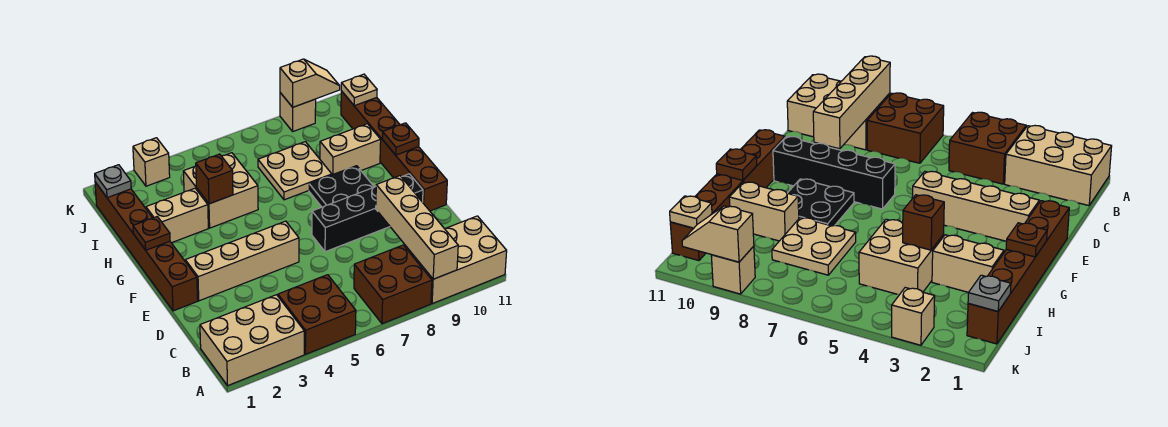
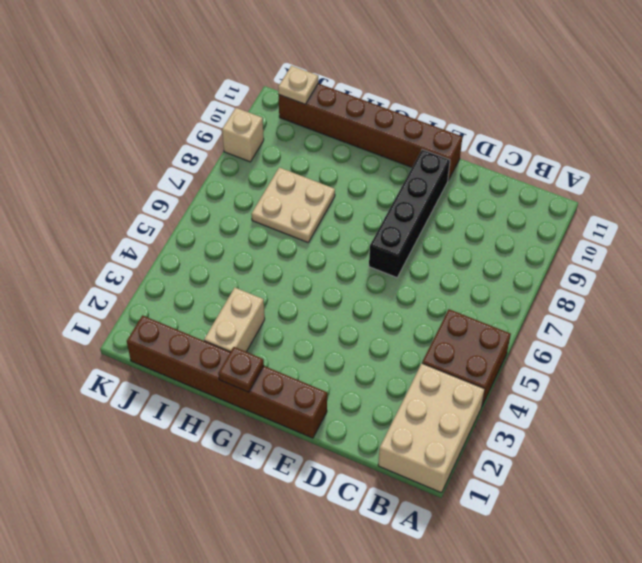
none -> brown 2x2 brick [354,245,432,324]
none -> tan 2x3 brick [404,216,507,304]
none -> tan 1x4 brick [185,221,299,301]

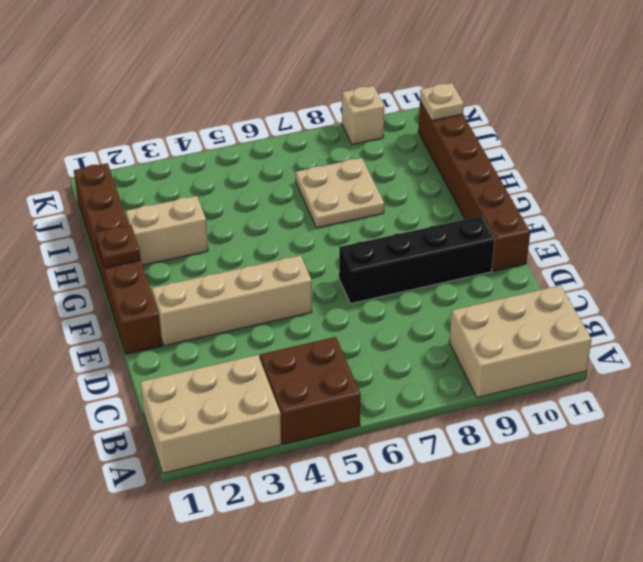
none -> brown 2x2 brick [354,245,432,324]
none -> black 2x2 plate [309,166,374,207]
none -> tan 2x2 brick [183,153,258,228]

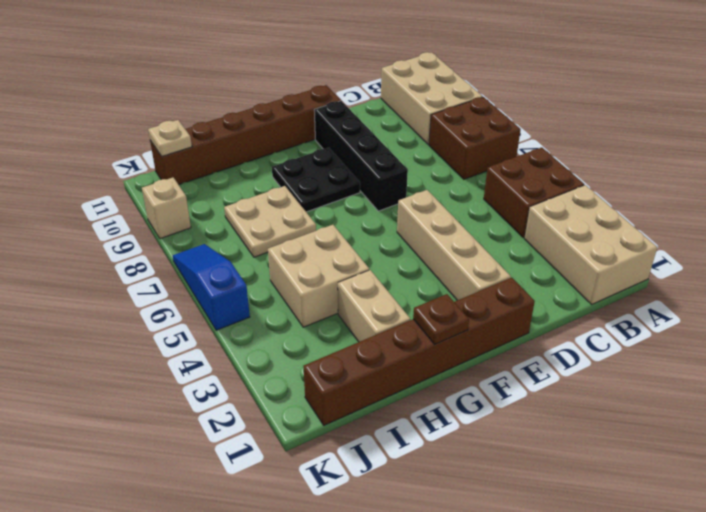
blue 1x3 slope [173,244,250,330] -> none
none -> tan 1x2 brick [320,124,381,175]
none -> tan 1x1 brick [133,138,170,186]
none -> tan 1x4 brick [376,176,458,279]

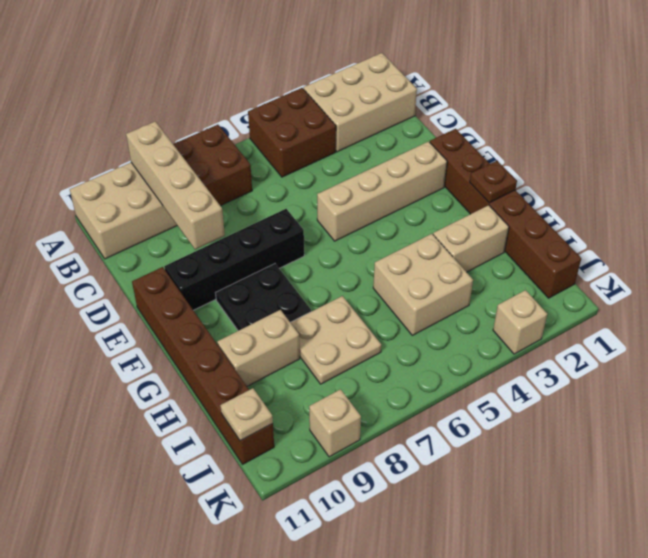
none -> brown 1x1 plate [382,123,419,155]
none -> brown 1x1 brick [196,154,233,204]
none -> grey 1x1 plate [95,165,131,198]

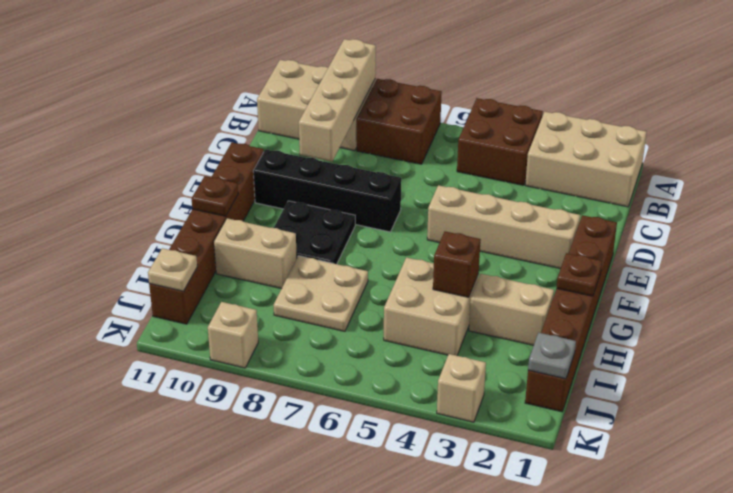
none -> tan 1x2 slope [280,59,340,107]

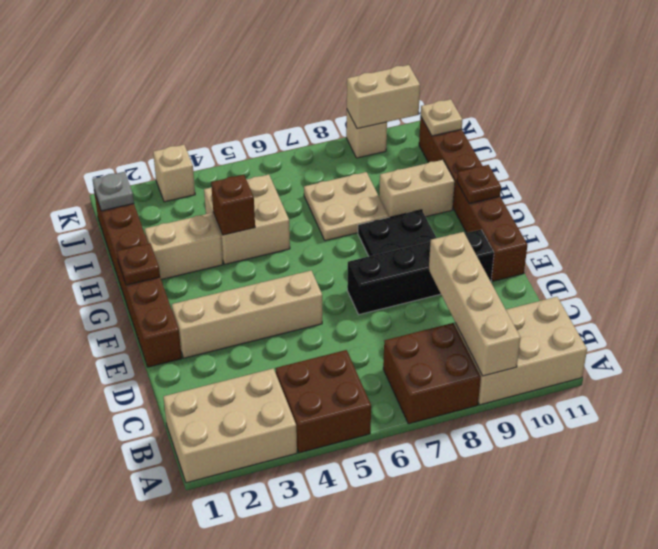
tan 1x2 brick [347,65,420,129] -> tan 1x2 slope [280,59,340,107]

